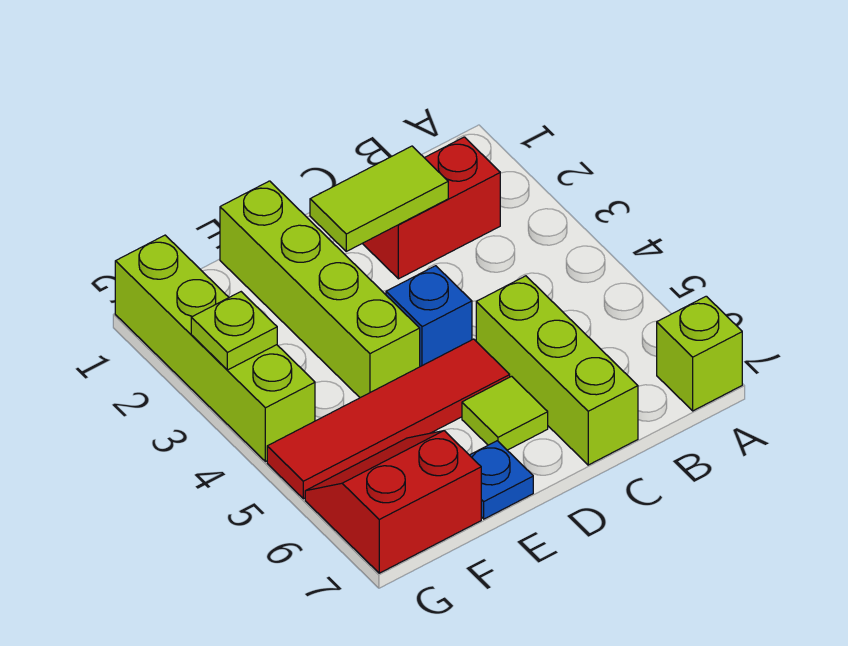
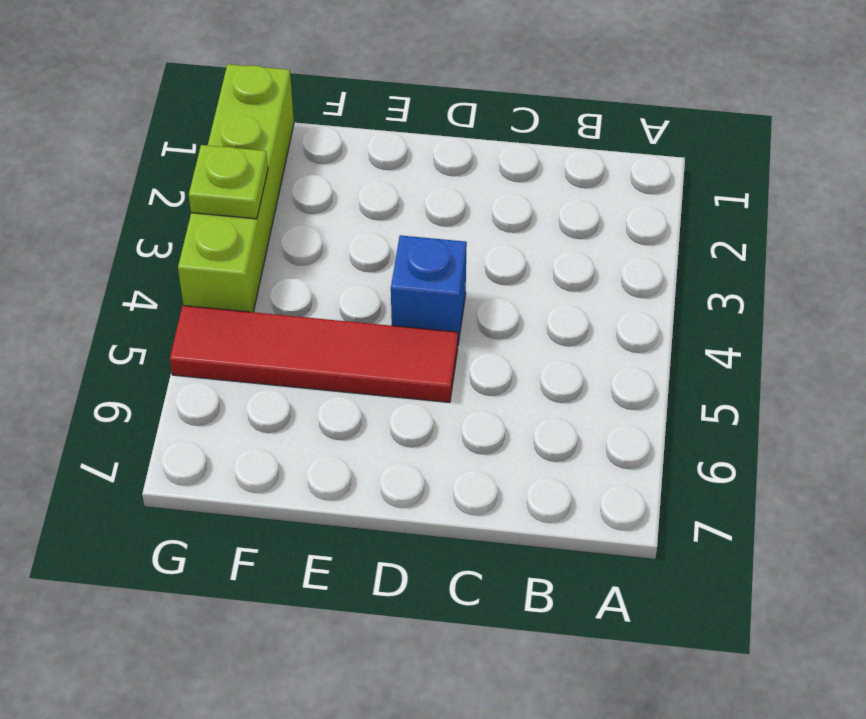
none -> lime 1x1 brick [657,296,742,411]
none -> red 1x2 brick [362,137,500,279]
none -> lime 1x3 brick [476,276,638,465]

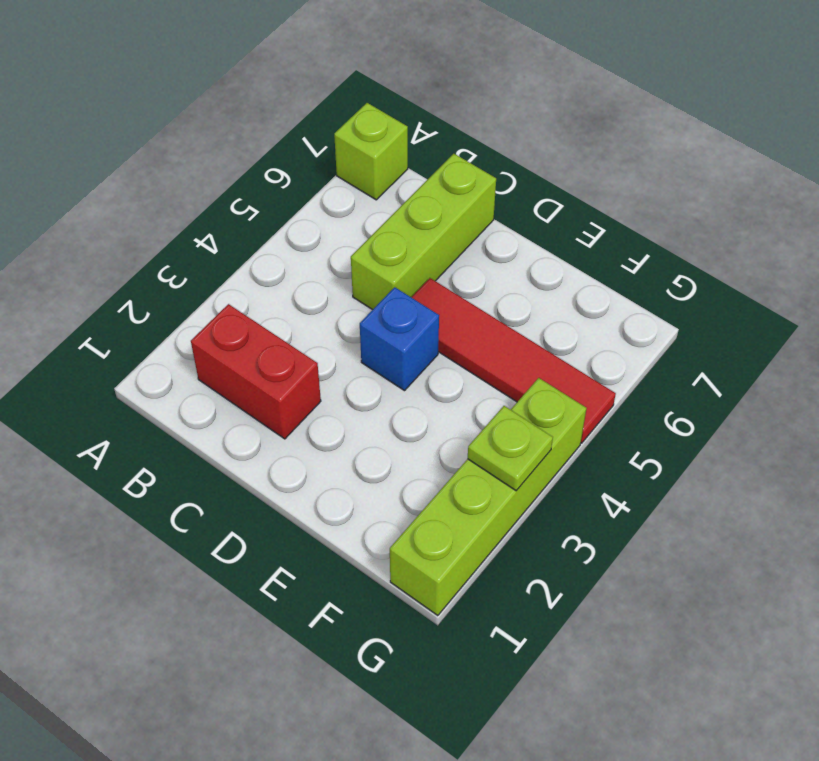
none -> lime 1x1 tile [462,376,548,450]
none -> lime 1x4 brick [220,181,420,398]
none -> blue 1x1 plate [470,441,533,519]

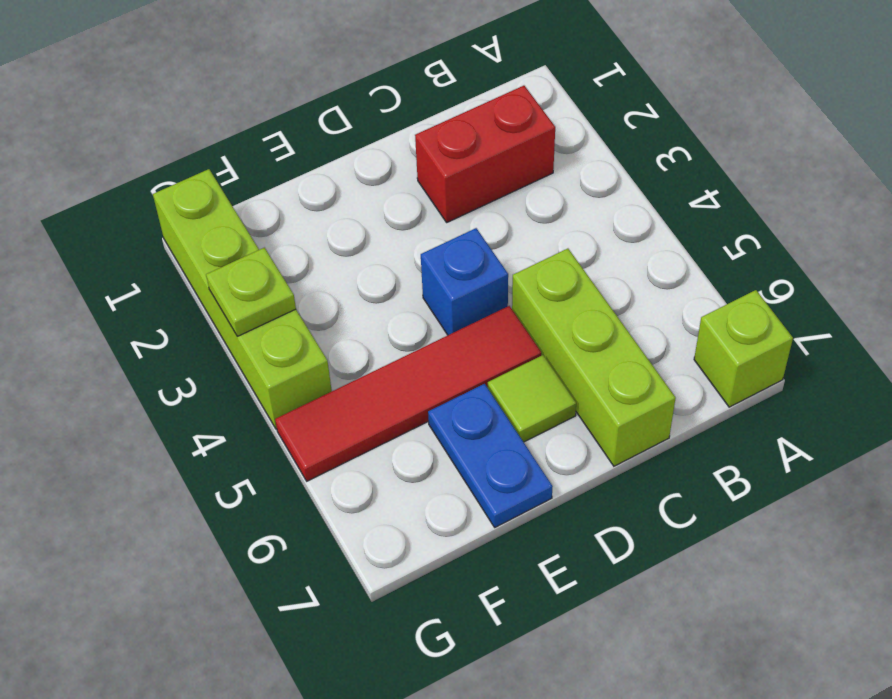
blue 1x2 plate [428,384,553,527] -> blue 1x1 plate [470,441,533,519]
none -> lime 1x4 brick [220,181,420,398]
none -> red 2x2 slope [305,431,481,573]
none -> lime 1x2 tile [310,146,448,251]

